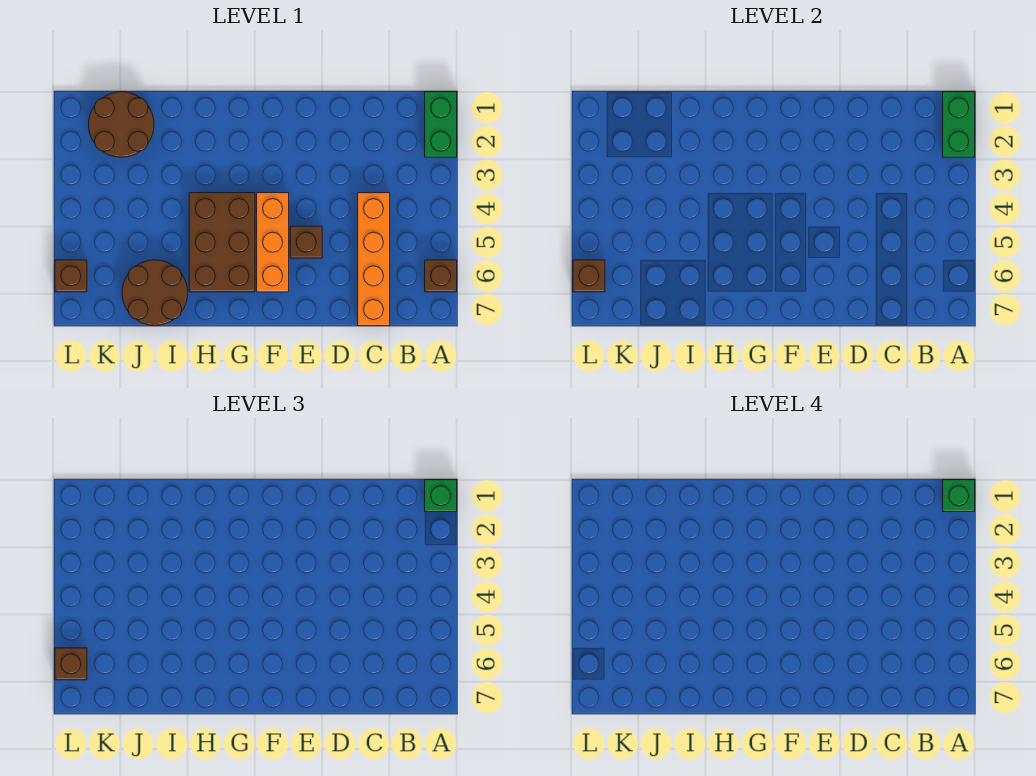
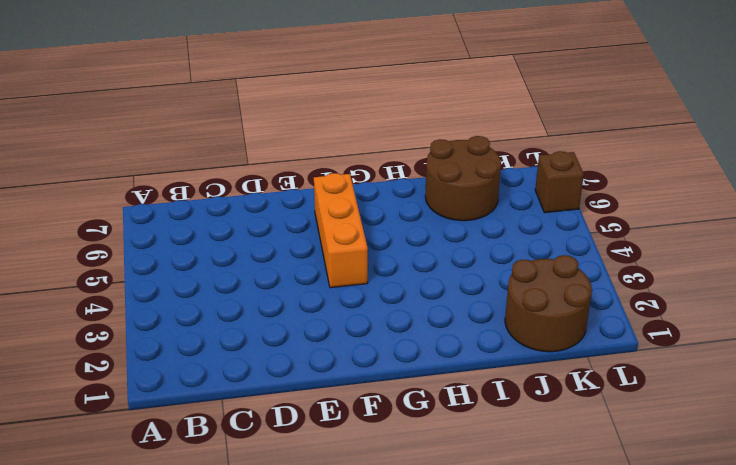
none -> green 1x2 brick [425,92,457,157]
none -> brown 1x1 brick [425,260,457,292]
none -> orange 1x4 brick [358,193,390,326]

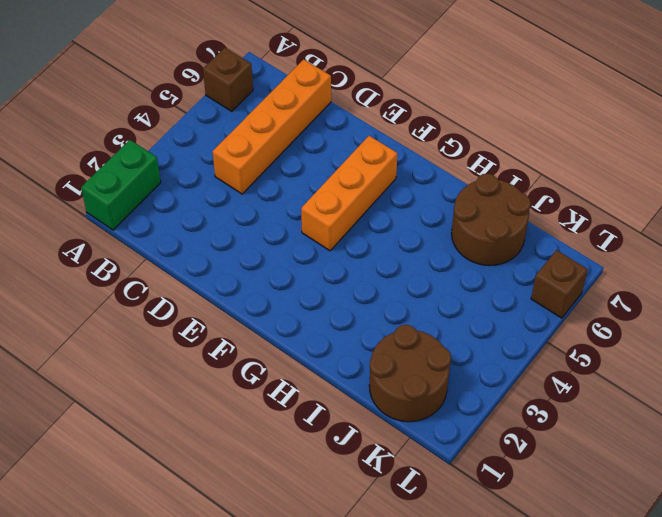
none -> brown 1x1 brick [290,226,322,258]
none -> brown 2x3 brick [189,193,255,292]
none -> green 1x2 brick [943,92,975,157]

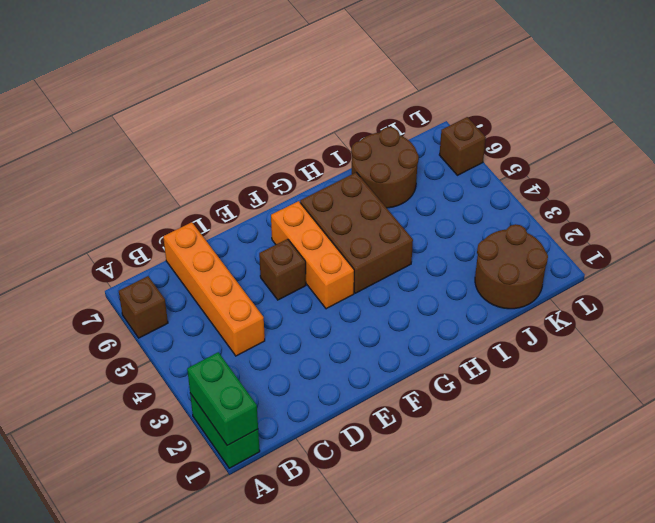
none -> brown 1x1 brick [573,260,605,292]
none -> green 1x1 brick [425,480,457,512]
none -> brown 1x1 brick [55,648,87,680]

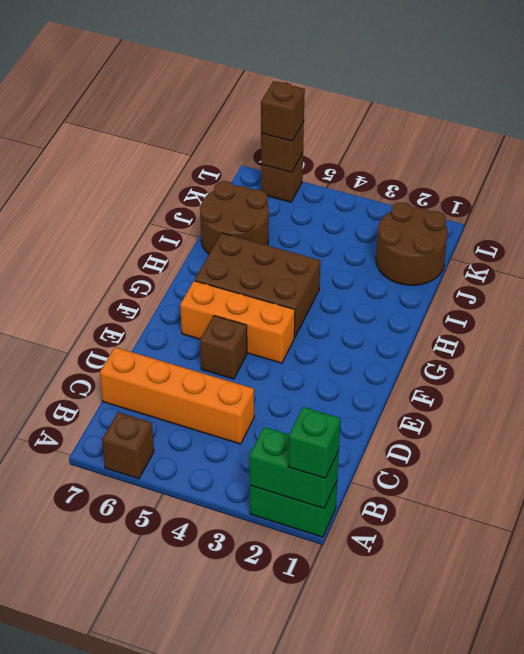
none -> green 1x1 brick [943,480,975,512]

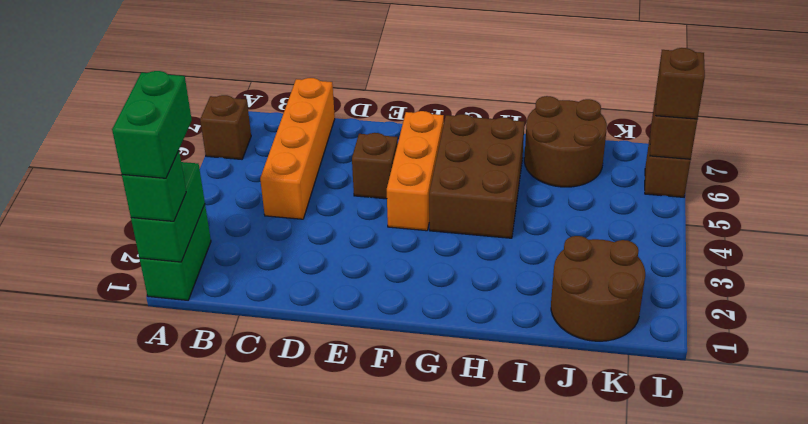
green 1x2 brick [112,71,192,178] -> green 1x1 brick [943,480,975,512]

